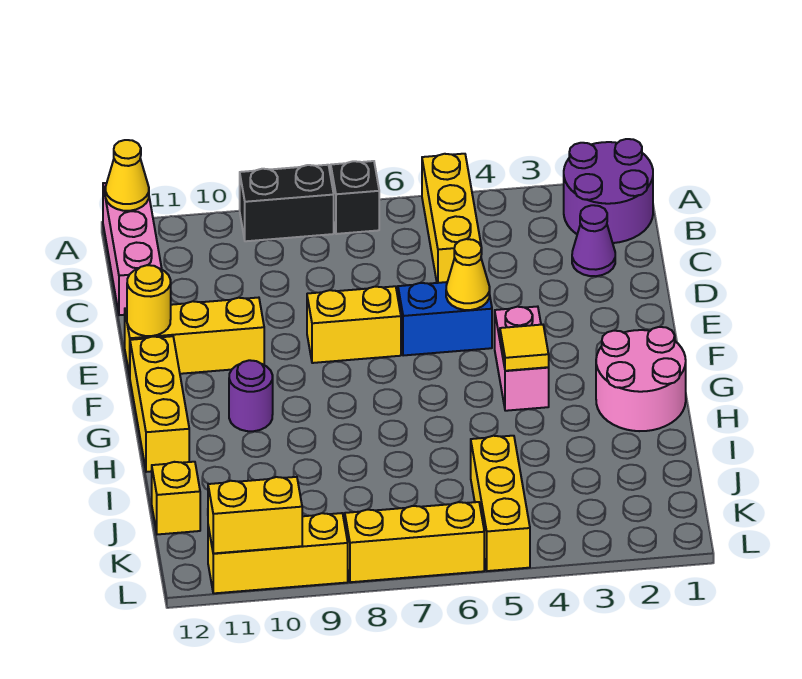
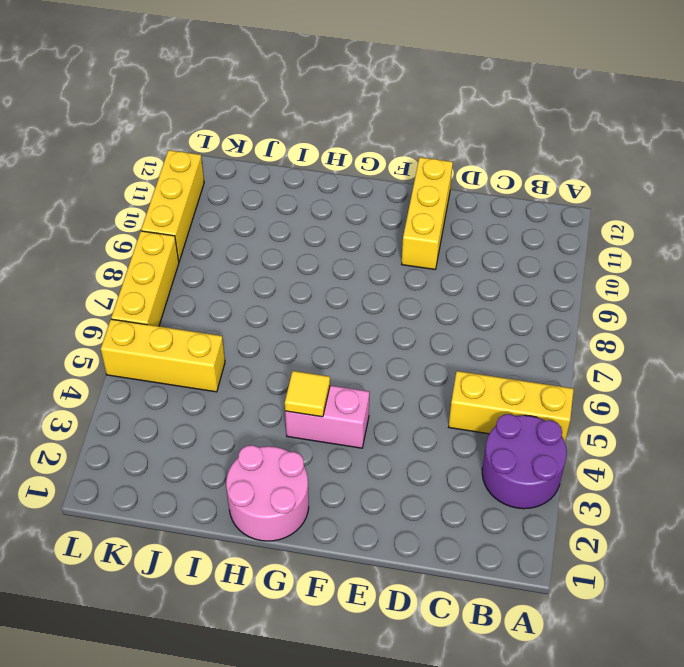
purple 2x2 round brick [482,414,567,509] -> purple 2x2 round brick moved to [564,139,653,243]
none -> black 1x1 brick [331,161,379,234]
none -> black 1x2 brick [240,165,334,241]
none -> pink 1x3 brick [103,183,162,315]

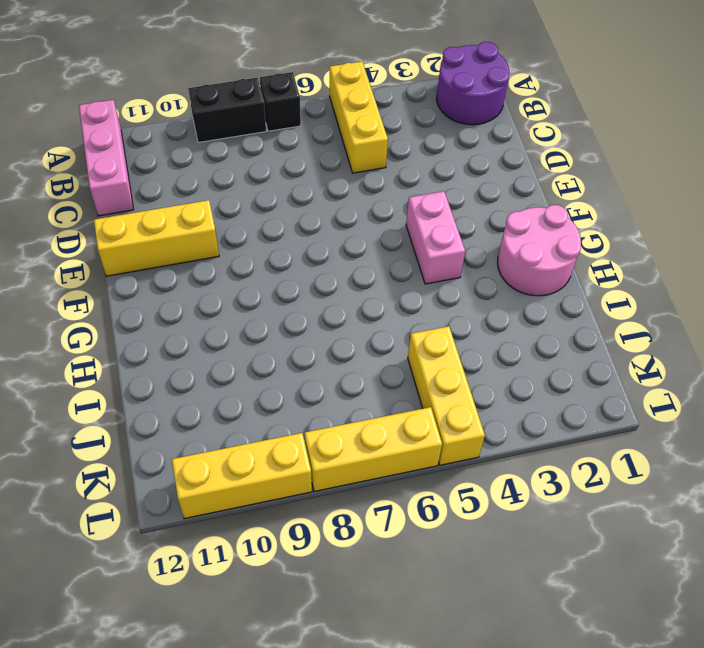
none -> purple 1x1 cone [572,205,615,276]
none -> blue 1x2 brick [398,282,492,356]
none -> yellow 1x2 brick [307,286,401,363]

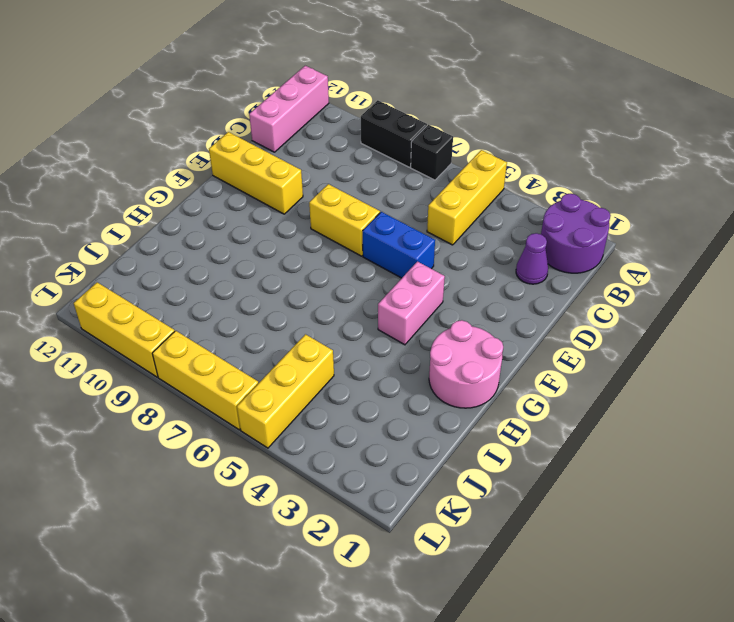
none -> yellow 1x3 brick [130,336,189,472]
none -> purple 1x1 round brick [229,360,273,431]
none -> yellow 1x1 brick [152,462,200,534]

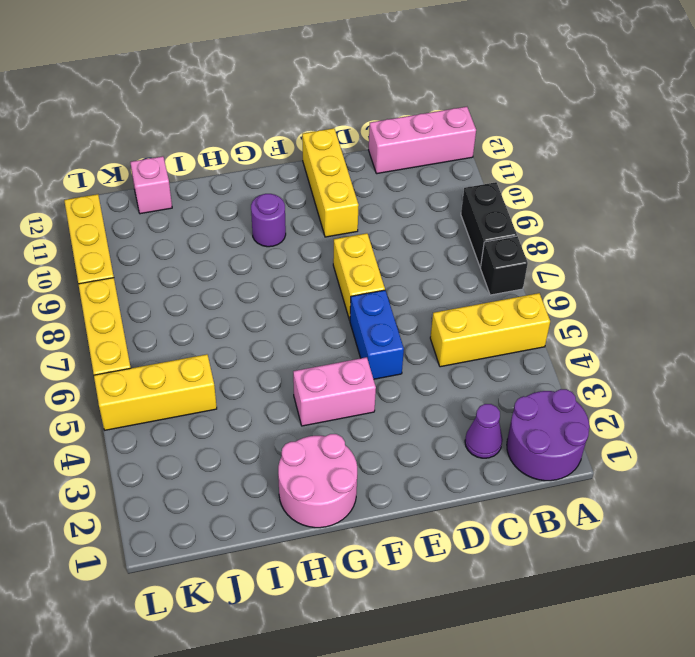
pink 1x1 brick [130,156,172,214] -> yellow 1x1 brick [152,462,200,534]
none -> yellow 1x3 brick [130,336,189,472]
none -> yellow 1x1 cone [105,140,149,211]
none -> yellow 1x1 cone [446,239,490,310]

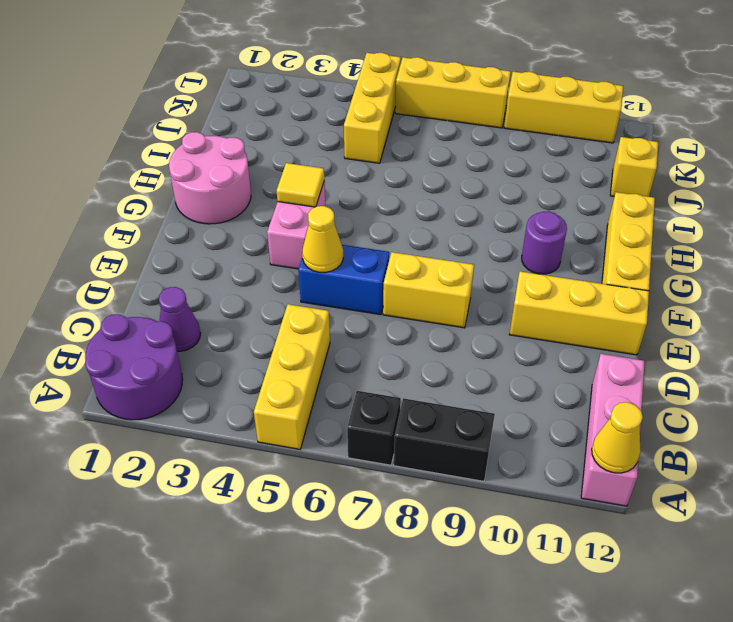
none -> yellow 1x1 round brick [127,265,171,336]
none -> yellow 1x2 brick [208,477,302,553]

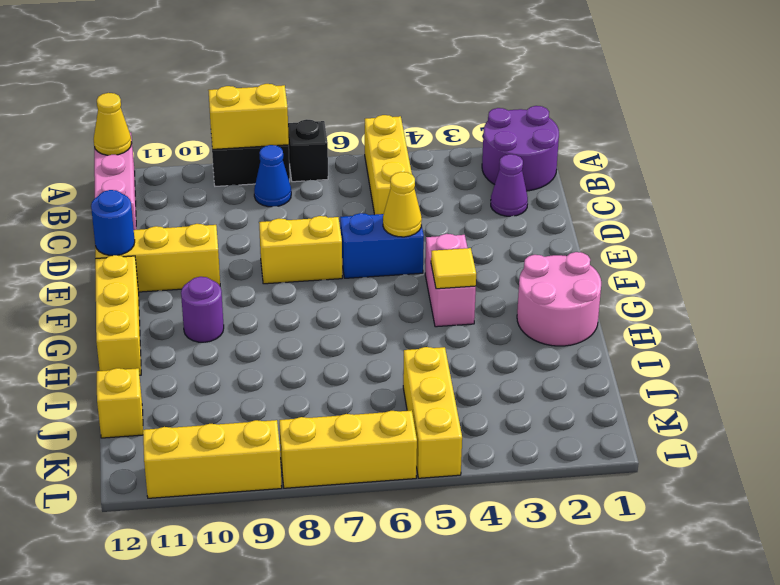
yellow 1x2 brick [208,84,289,149] -> yellow 1x2 brick moved to [208,477,302,553]
blue 1x1 cone [254,145,291,207] -> none
blue 1x1 round brick [91,190,135,256] -> yellow 1x1 round brick [127,265,171,336]

